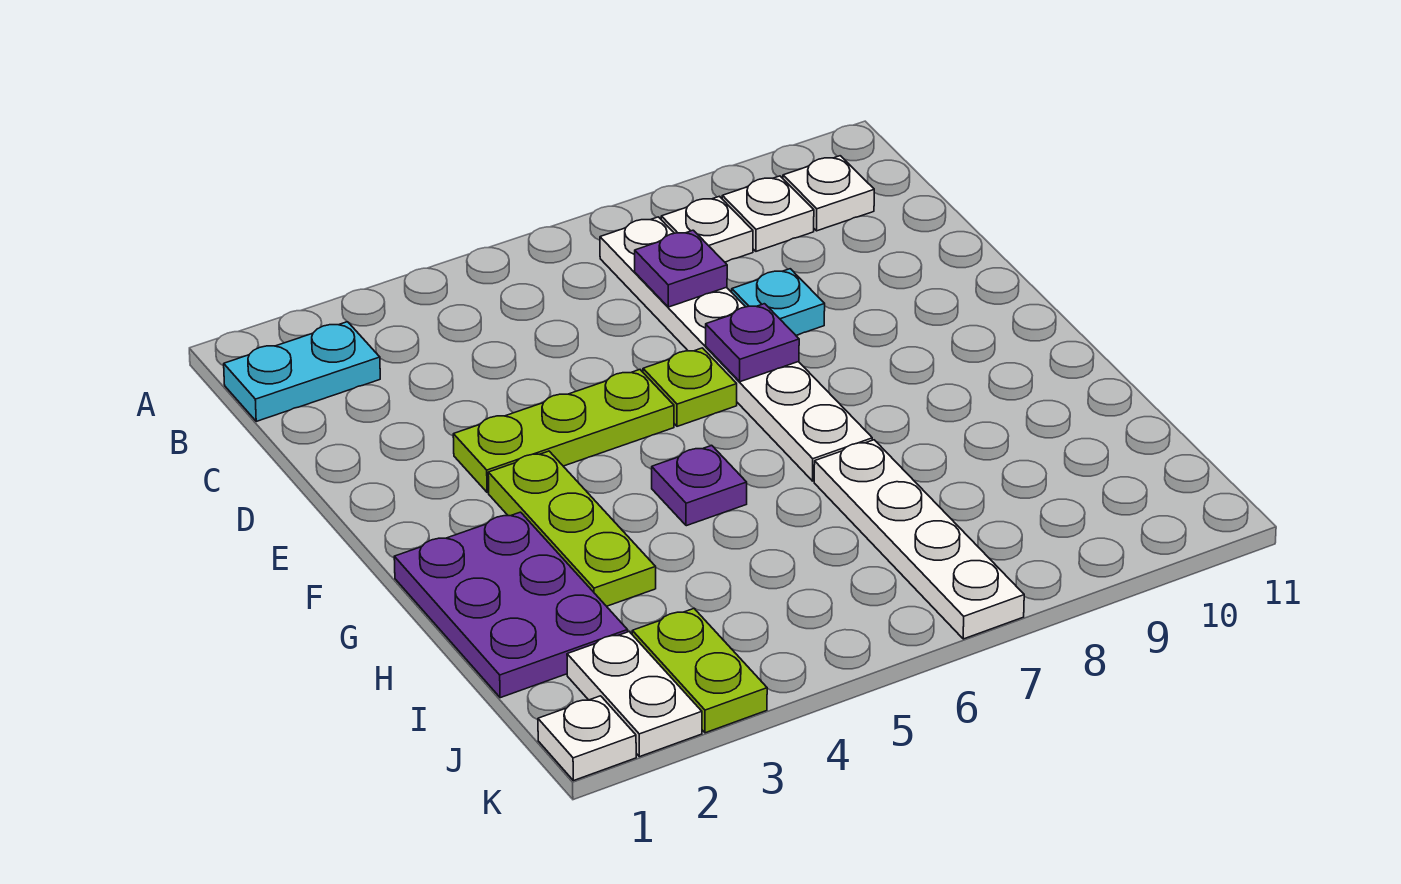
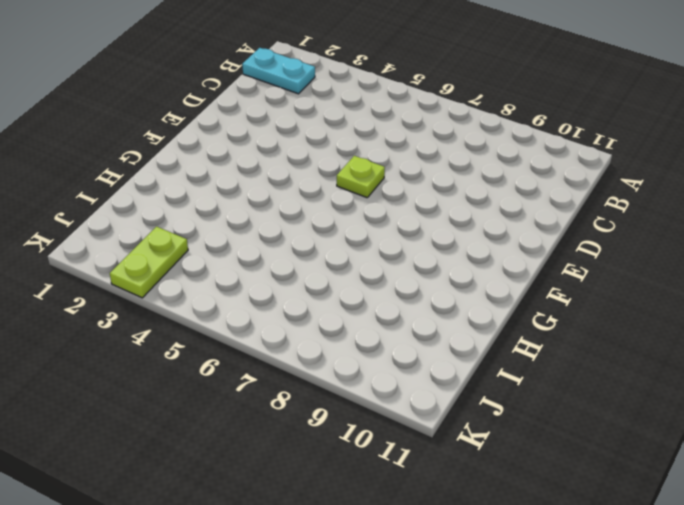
none -> white 1x6 plate [600,217,872,481]
none -> white 1x1 plate [661,196,753,262]
none -> white 1x1 plate [722,176,814,251]

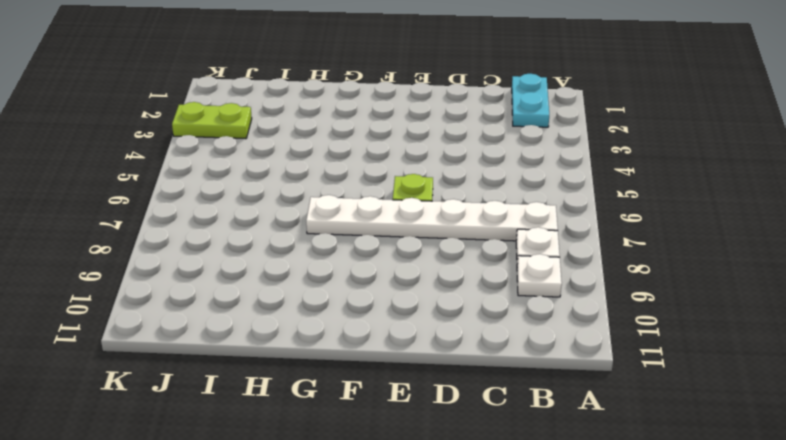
none -> white 1x1 plate [783,156,874,231]
none -> cyan 1x1 plate [732,269,825,335]
none -> lime 1x3 plate [453,370,674,493]

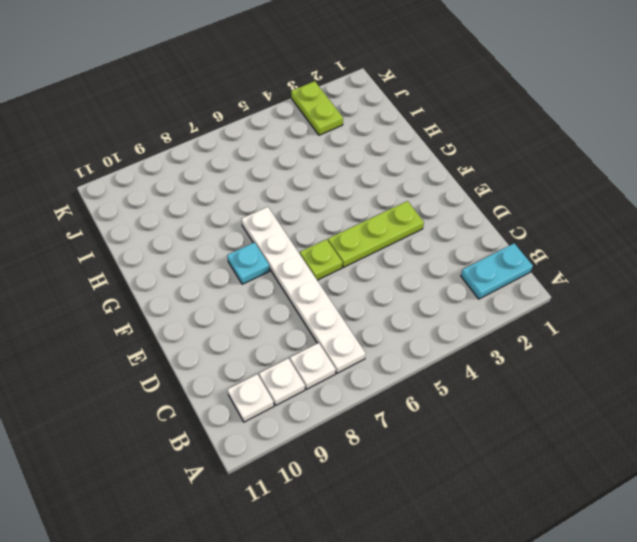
cyan 1x1 plate [227,242,270,284] -> cyan 1x1 plate moved to [732,269,825,335]
none -> lime 1x3 plate [488,451,656,606]
none -> purple 2x3 plate [394,512,628,698]
none -> purple 1x1 plate [652,445,747,526]

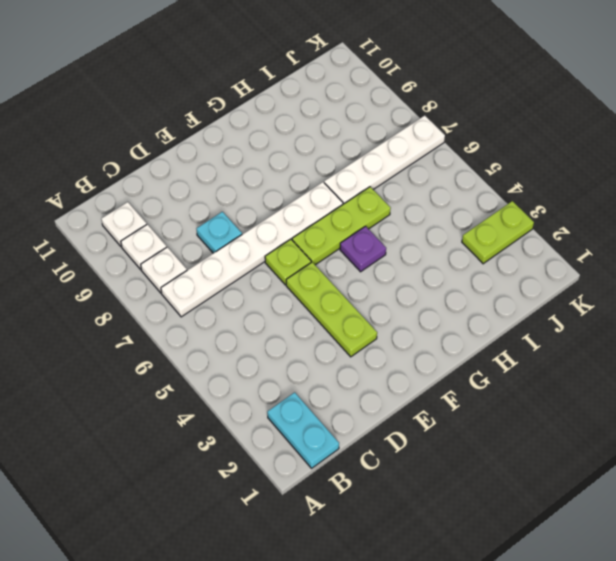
lime 1x3 plate [292,187,391,265] -> lime 1x3 plate moved to [488,451,656,606]
none -> purple 2x3 plate [394,512,628,698]
none -> white 1x2 plate [567,632,702,757]
none -> white 1x1 plate [538,696,636,781]

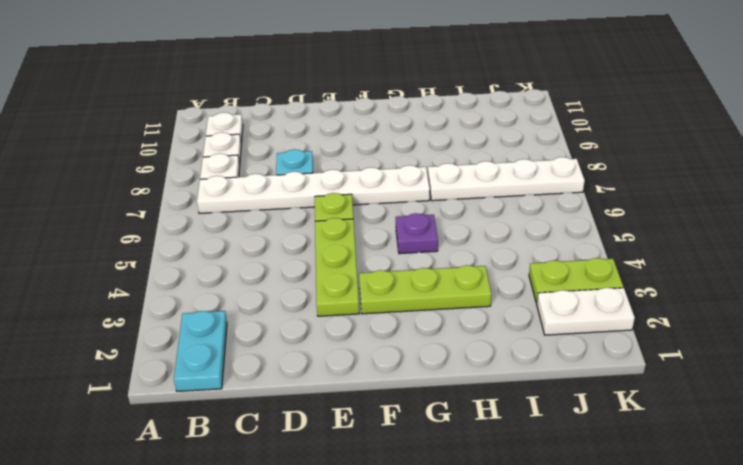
none -> purple 2x3 plate [394,512,628,698]
none -> white 1x1 plate [538,696,636,781]
none -> purple 1x1 plate [635,230,727,307]

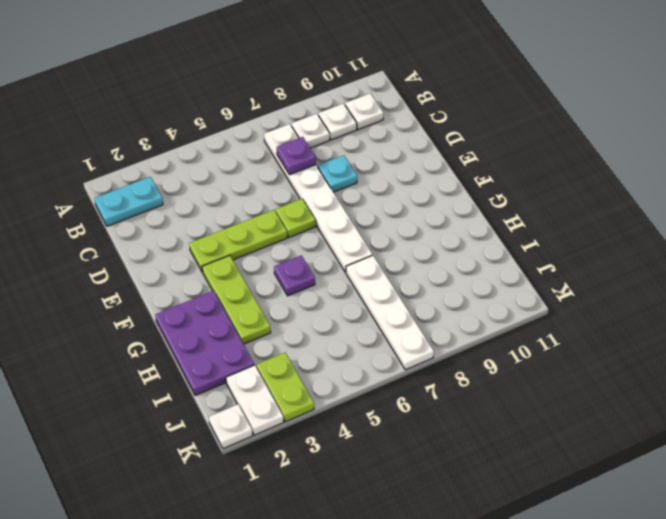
none -> purple 1x1 plate [706,304,799,382]

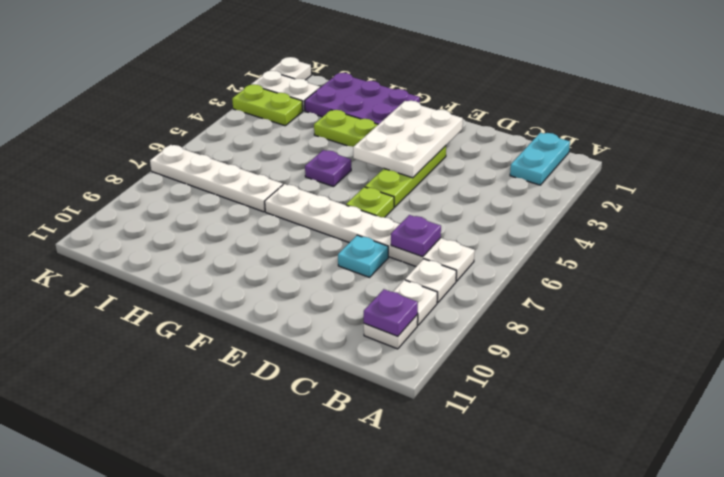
purple 1x1 plate [364,289,418,336] -> purple 1x1 plate moved to [706,304,799,382]
white 2x3 plate [353,101,463,178] -> none

